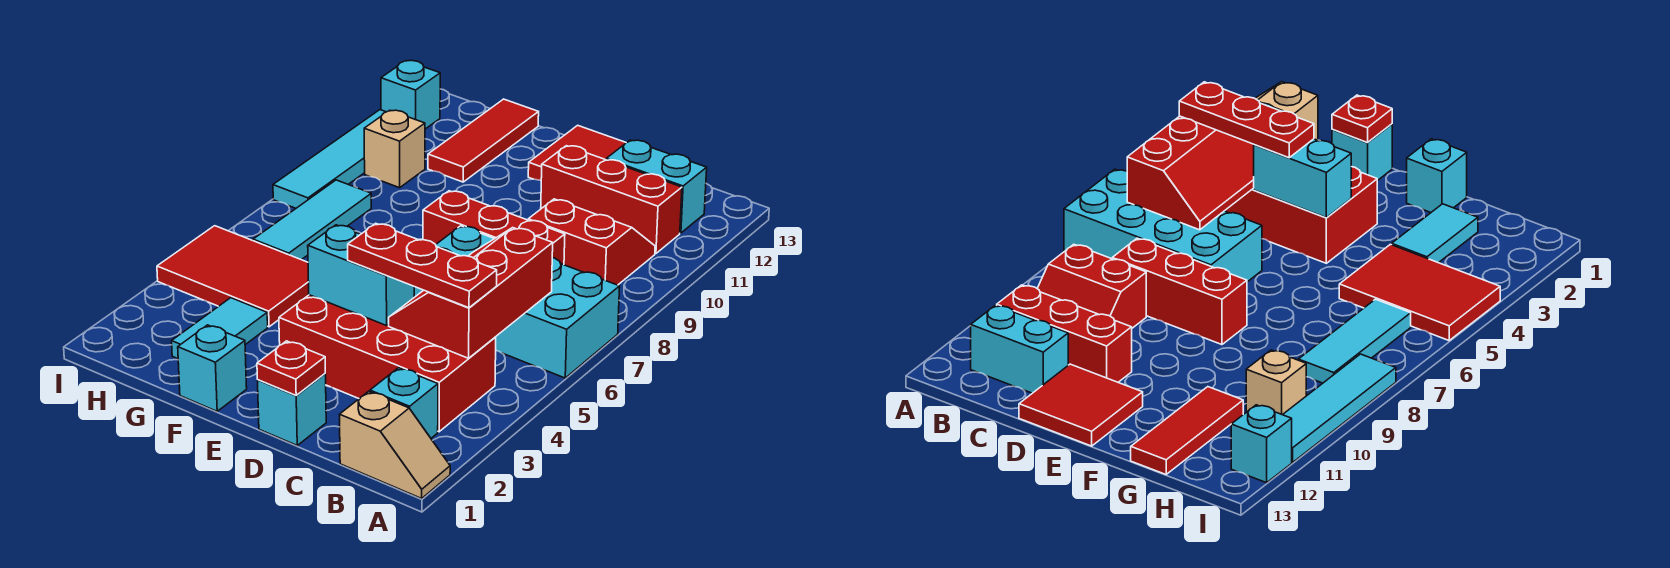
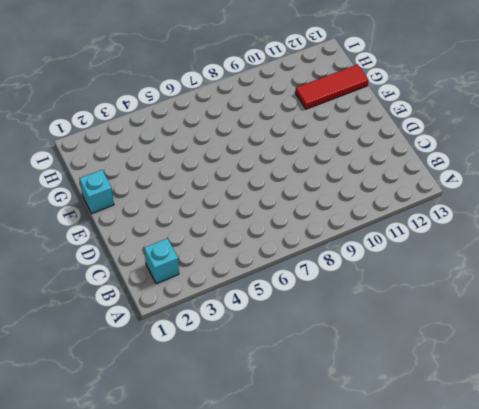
none -> tan 1x2 slope [340,391,450,498]
none -> cyan 2x4 brick [414,226,620,378]
none -> red 2x4 brick [279,295,496,432]

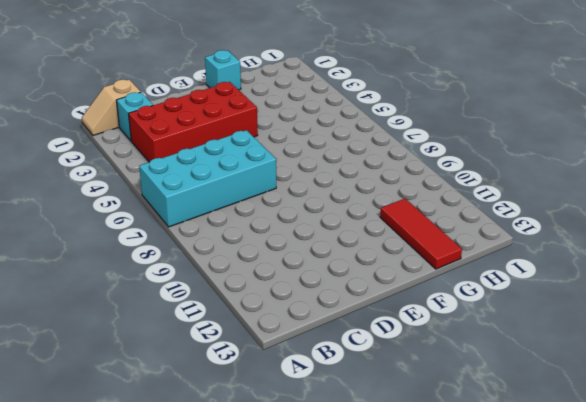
none -> red 2x2 slope [528,199,655,285]
none -> red 1x3 brick [541,146,682,254]
none -> cyan 1x2 brick [606,140,707,233]

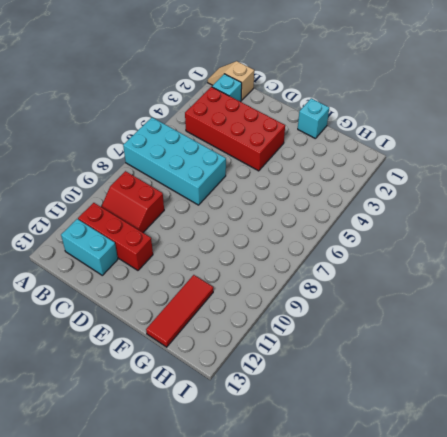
none -> red 1x3 brick [423,191,565,265]
none -> cyan 1x1 brick [258,374,326,445]
none -> red 2x2 tile [528,125,626,180]

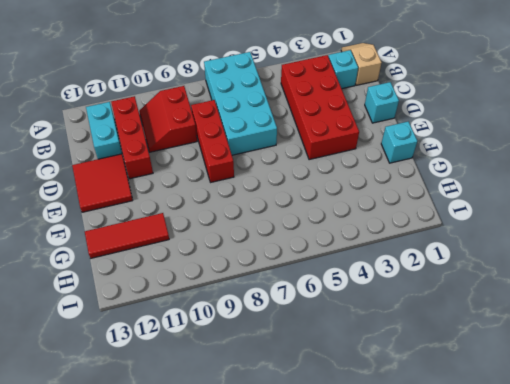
none -> cyan 1x2 tile [172,298,268,359]
none -> red 2x3 tile [157,226,309,327]
none -> cyan 1x3 tile [253,180,371,260]

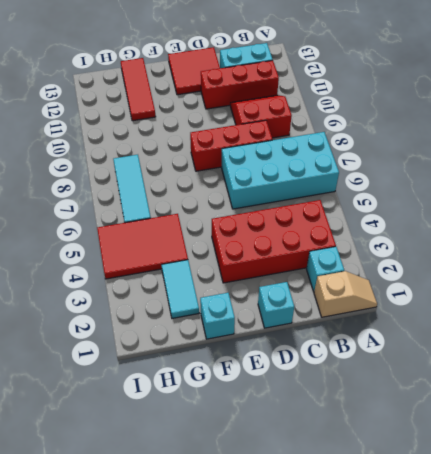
none -> tan 1x1 brick [364,110,425,188]
none -> cyan 1x4 tile [273,110,385,208]
none -> cyan 1x1 brick [381,60,440,129]

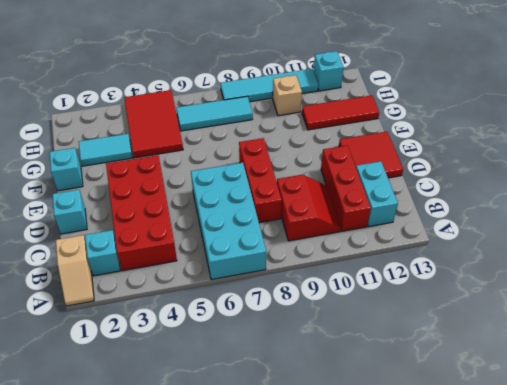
none -> red 2x3 slope [389,228,553,358]
none -> red 1x1 plate [257,341,325,395]
none -> cyan 1x2 brick [308,225,414,326]

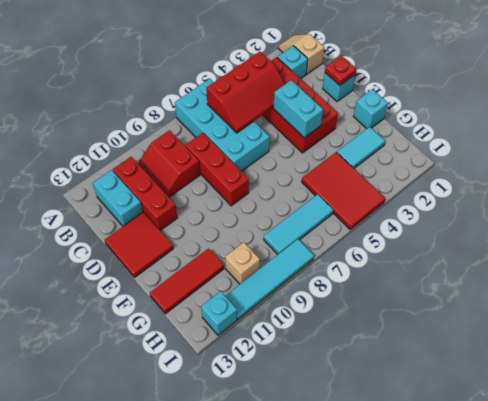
none -> red 1x3 plate [348,223,497,308]

